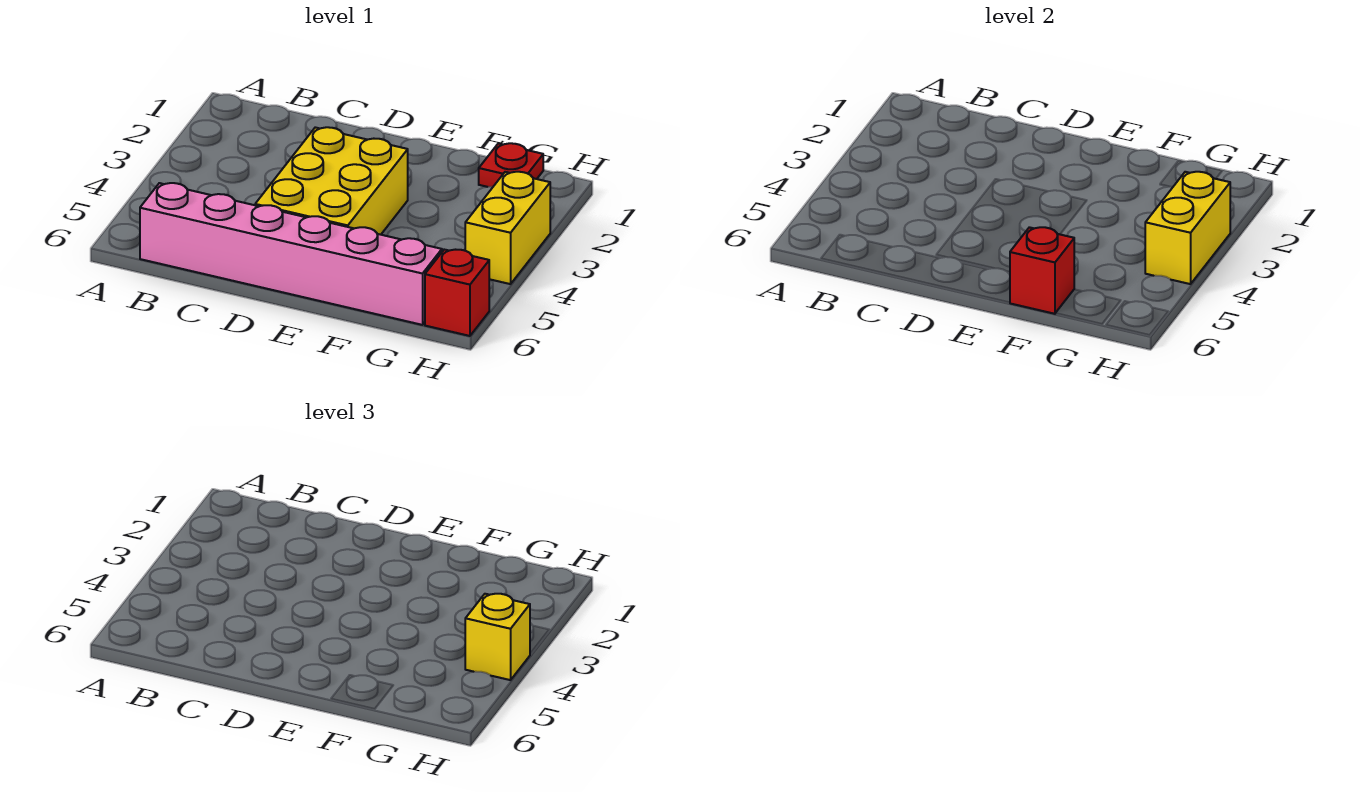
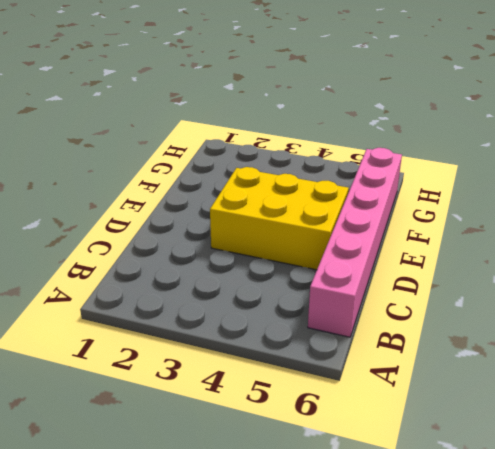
none -> red 1x1 plate [479,143,543,187]
none -> yellow 1x2 brick [465,172,550,284]

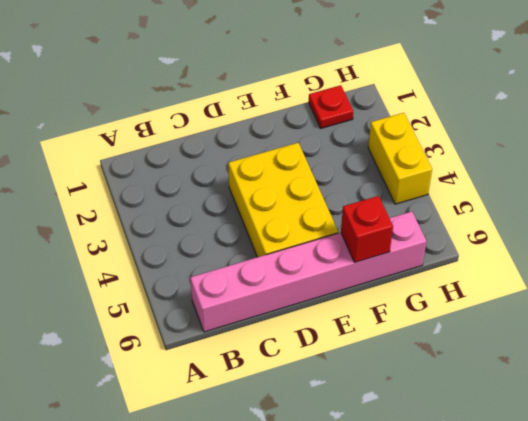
none -> red 1x1 brick [425,250,489,336]
none -> yellow 1x2 brick [1145,172,1230,284]

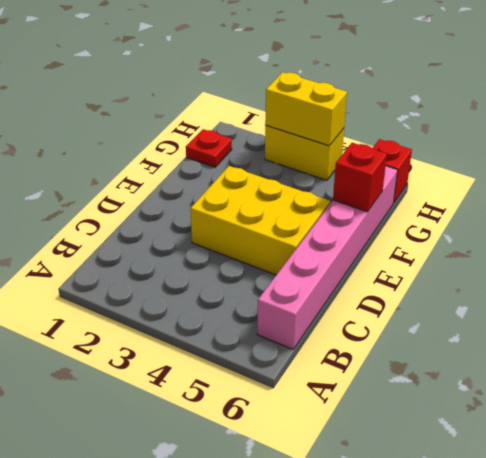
none -> yellow 1x1 brick [465,594,530,680]

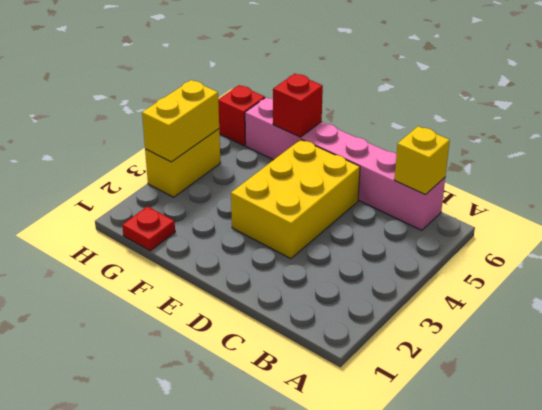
yellow 1x1 brick [394,126,450,195] -> yellow 1x1 brick moved to [465,594,530,680]

